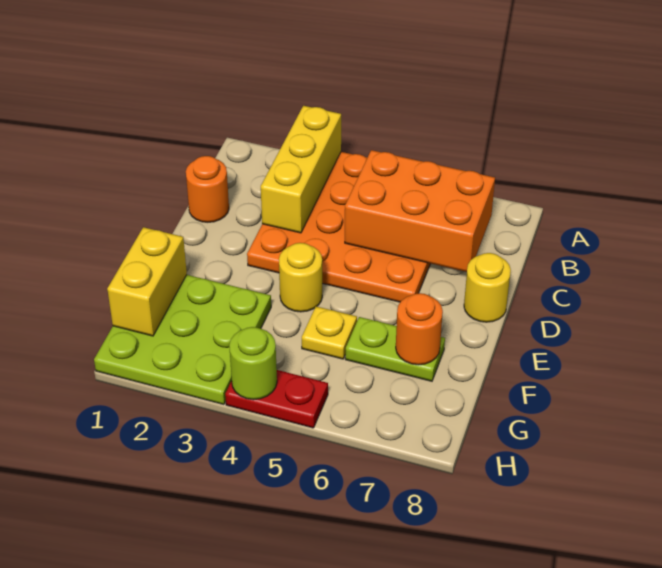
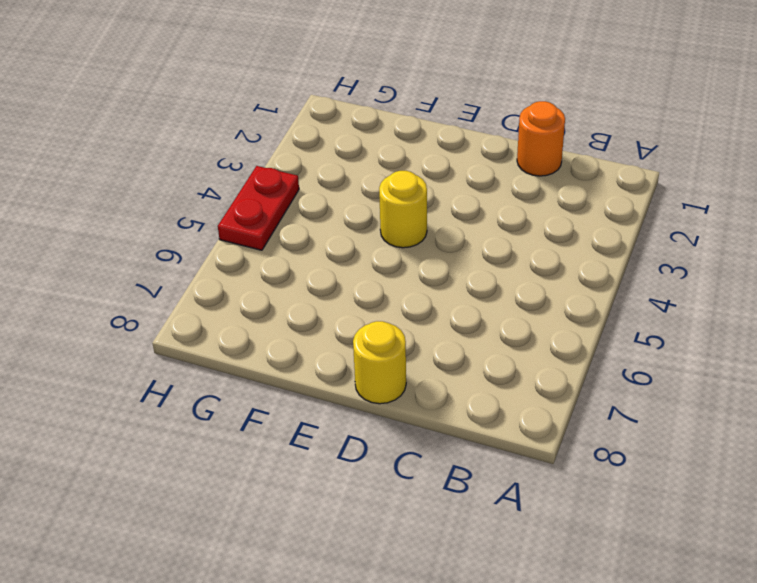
none -> orange 4x4 plate [247,152,431,302]
none -> lime 3x3 plate [94,275,271,405]
none -> yellow 1x1 plate [302,306,357,359]

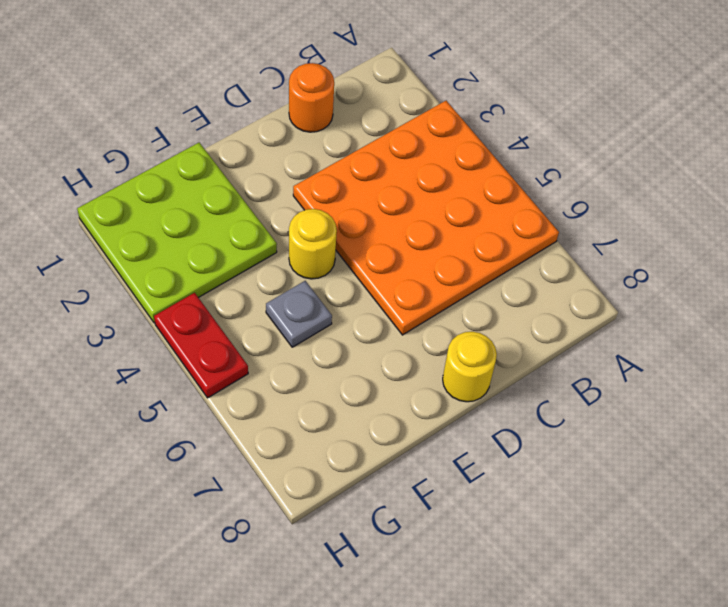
grey 1x1 plate [266,281,332,347] -> yellow 1x1 plate [302,306,357,359]
none -> lime 1x2 plate [345,317,445,381]
none -> yellow 1x3 brick [261,106,341,233]
none -> orange 2x3 brick [345,150,495,272]

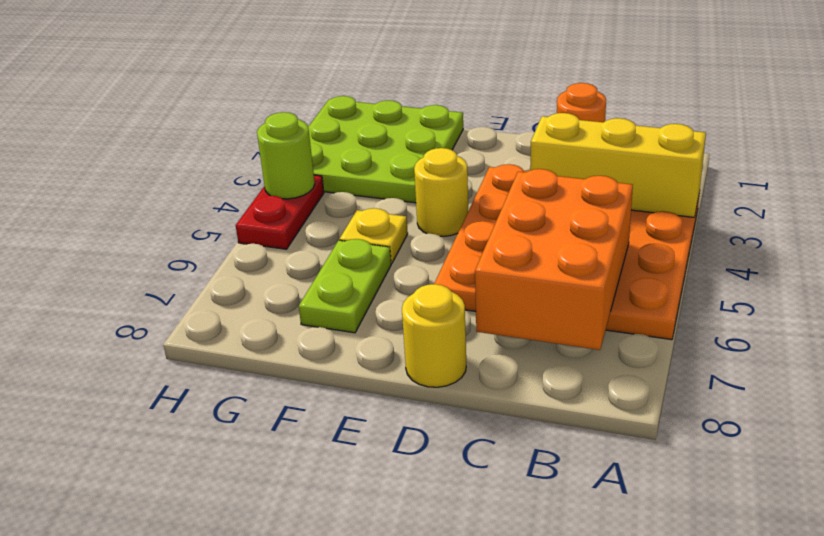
none -> yellow 1x2 brick [107,227,187,336]
none -> orange 1x1 round brick [396,293,443,365]

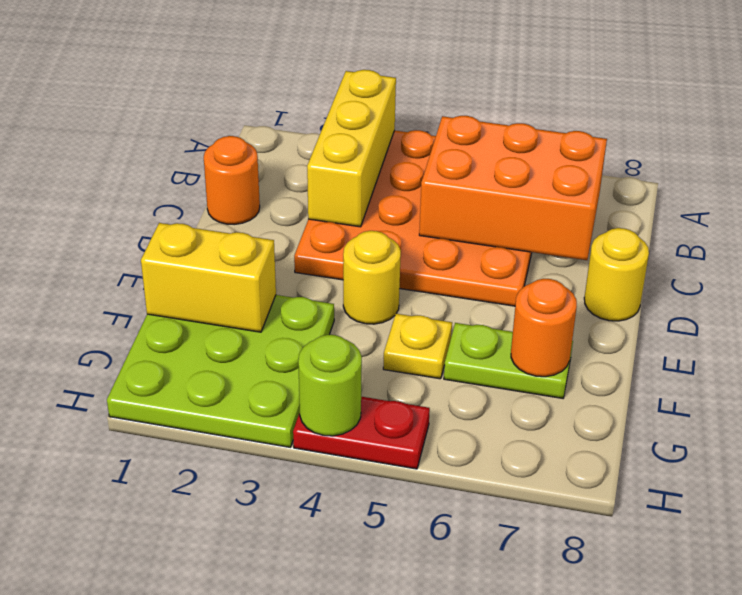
yellow 1x2 brick [141,223,276,332] -> yellow 1x2 brick turned to [107,227,187,336]

